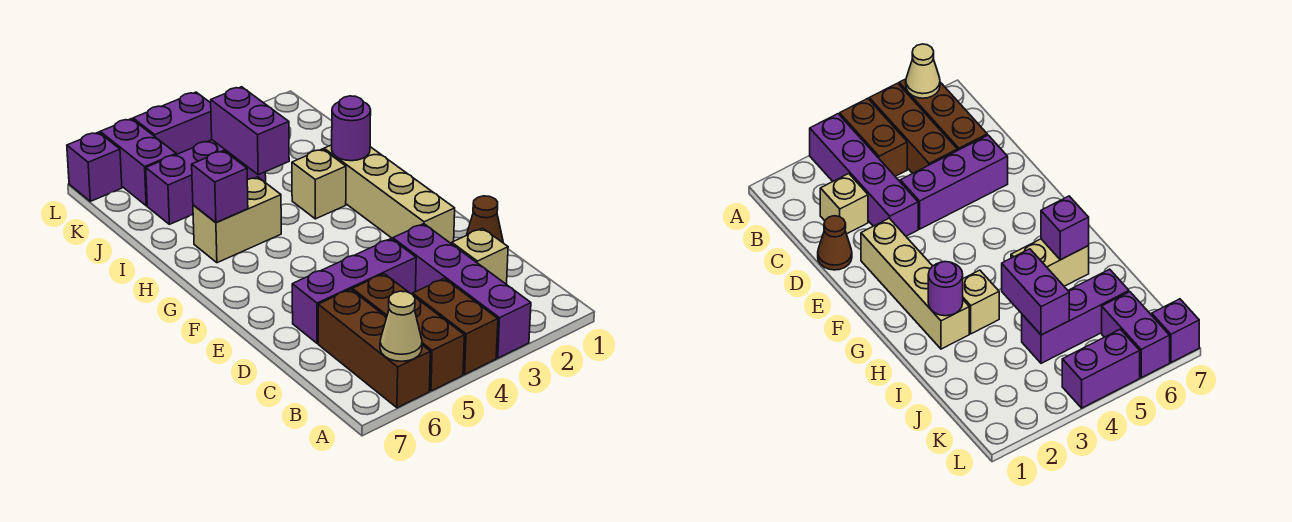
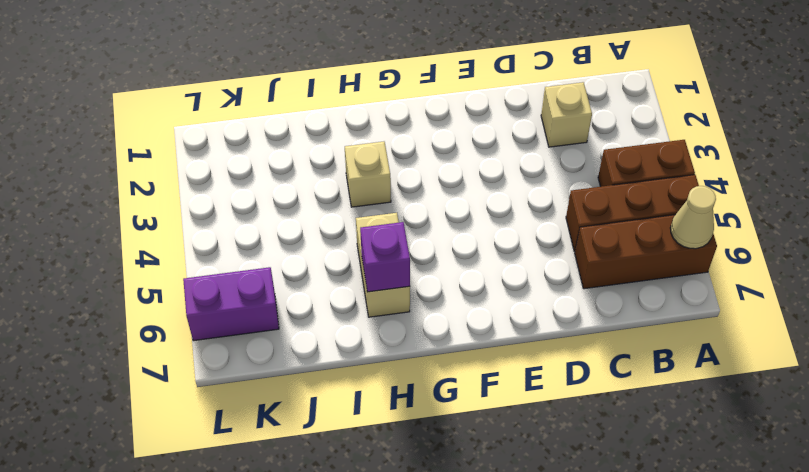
none -> purple 1x4 brick [393,224,531,358]
none -> brown 1x1 cone [467,196,503,243]
none -> purple 1x3 brick [292,239,416,343]

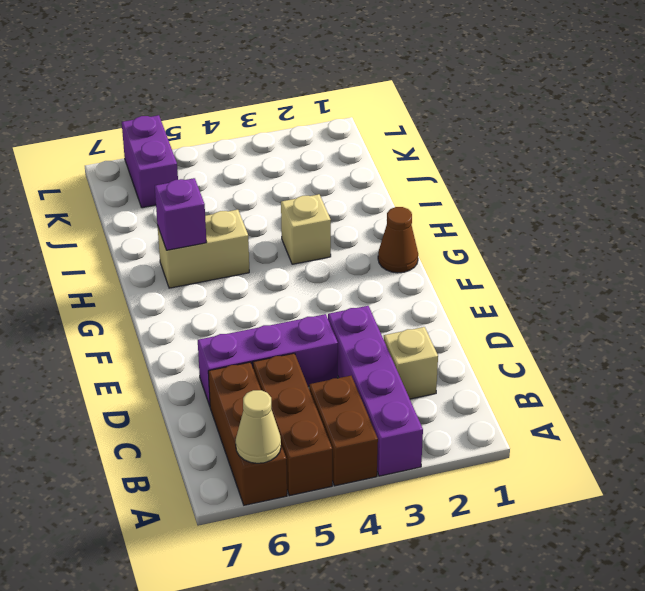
brown 1x1 cone [378,207,418,273] -> brown 1x1 cone moved to [467,196,503,243]
none -> tan 1x4 brick [324,145,455,244]
none -> purple 1x3 brick [146,140,266,224]
none -> purple 1x2 brick [133,92,212,154]

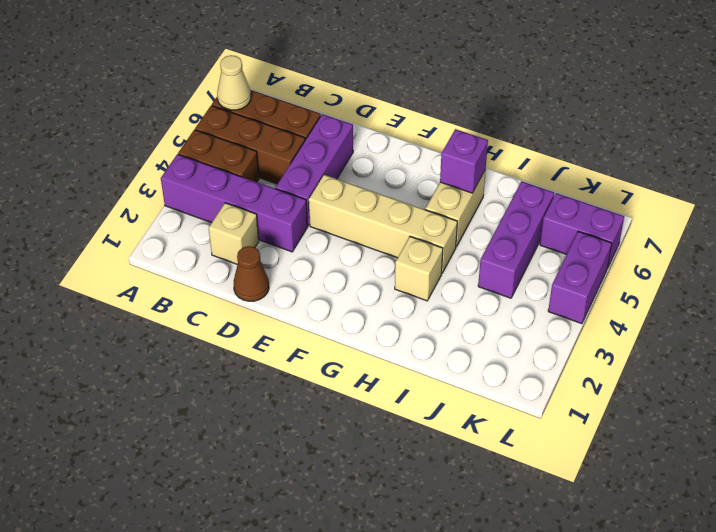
tan 1x4 brick [309,175,457,273] -> tan 1x4 brick moved to [324,145,455,244]
none -> purple 1x1 brick [67,132,122,201]
none -> purple 1x1 round brick [332,96,371,161]
none -> purple 1x2 brick [211,87,289,175]

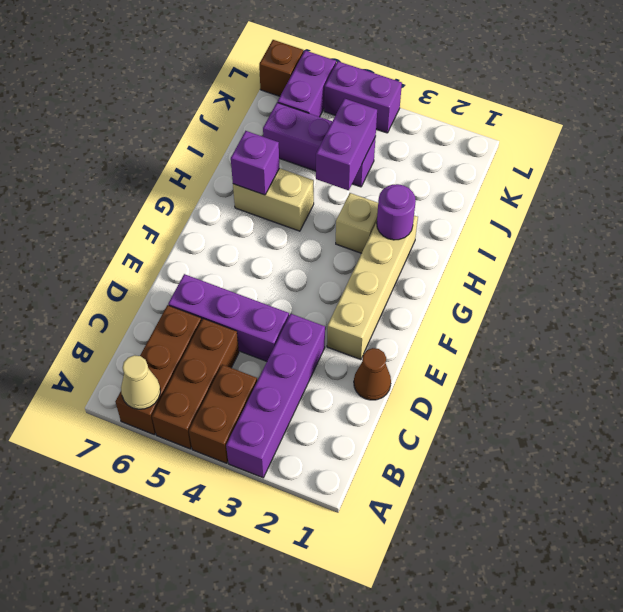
brown 1x1 brick [259,40,303,96] -> purple 1x1 brick [67,132,122,201]
none -> tan 1x1 brick [452,228,508,284]

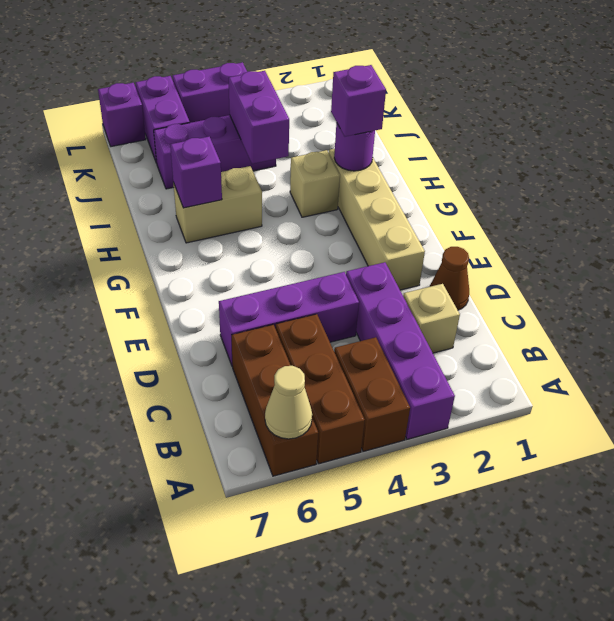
purple 1x1 brick [331,65,386,137] -> none

